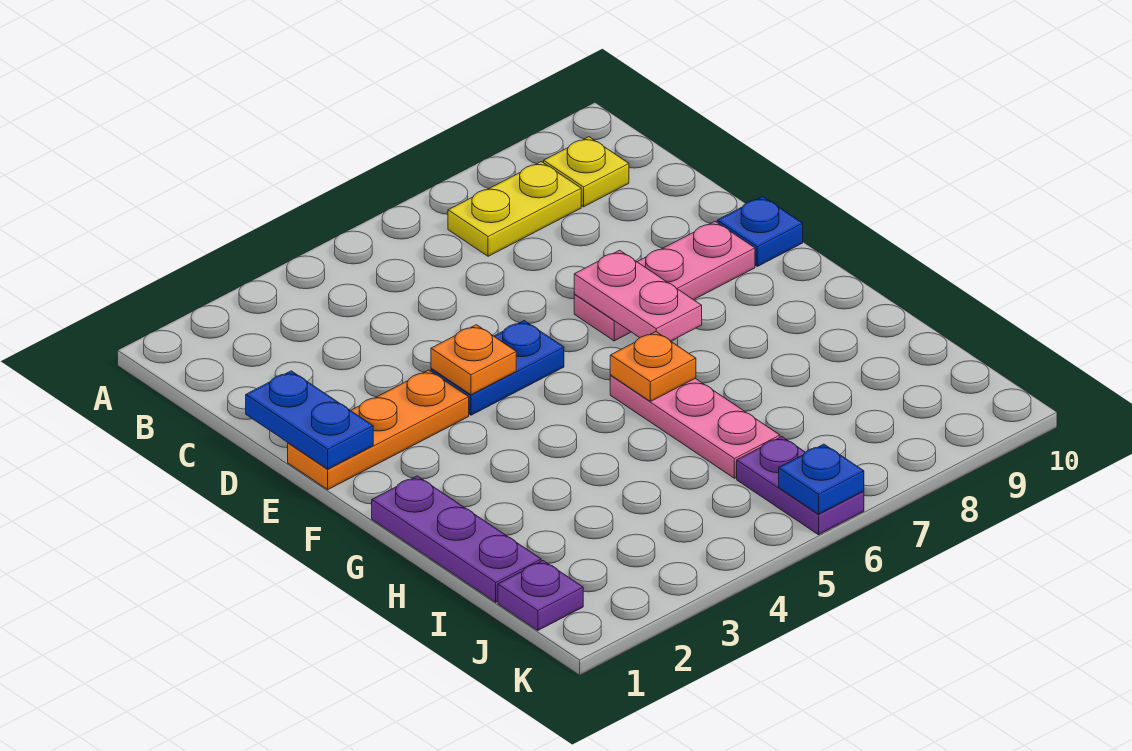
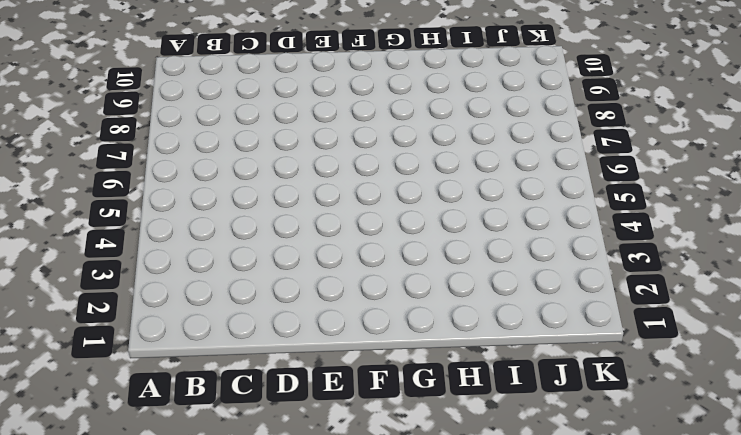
none -> yellow 1x2 plate [448,162,581,256]
none -> yellow 1x1 plate [544,137,629,207]
none -> orange 1x3 plate [288,370,469,489]

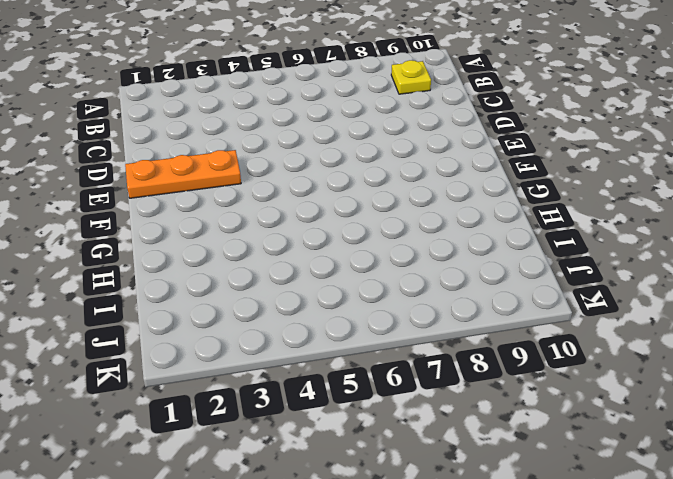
none -> yellow 1x2 plate [448,162,581,256]
none -> blue 1x2 plate [431,321,564,415]
none -> pink 1x3 plate [574,221,755,341]

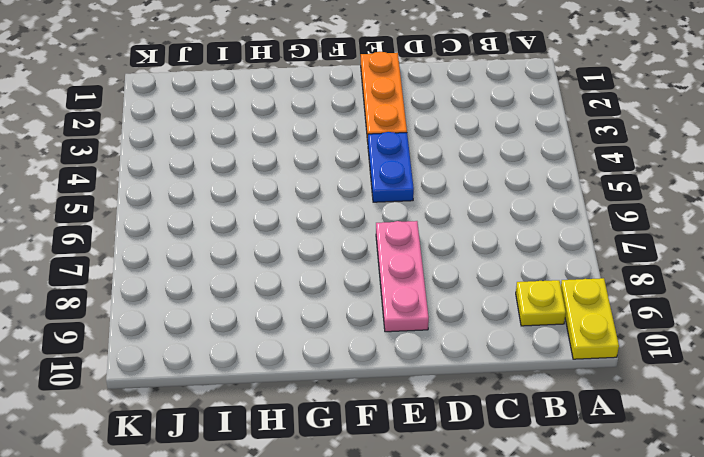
yellow 1x2 plate [561,278,619,359] -> yellow 1x2 plate moved to [448,162,581,256]
none -> blue 1x1 plate [717,197,803,266]
none -> purple 1x3 plate [372,476,541,602]
none -> pink 1x3 plate [610,376,780,478]

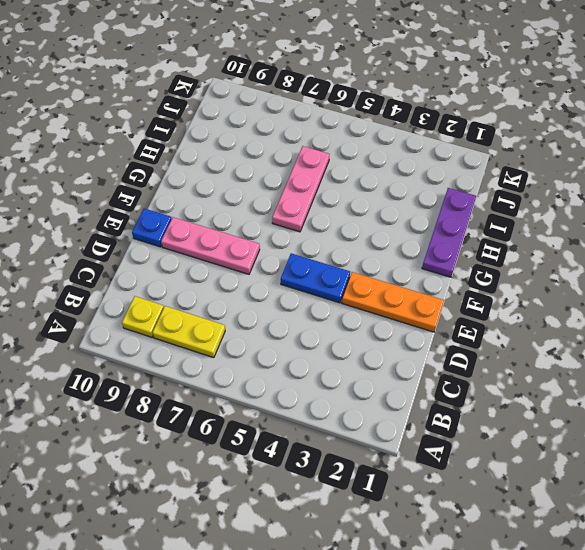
none -> purple 1x1 plate [498,561,583,630]
none -> purple 1x2 plate [737,437,864,535]
none -> blue 1x2 plate [246,371,373,469]

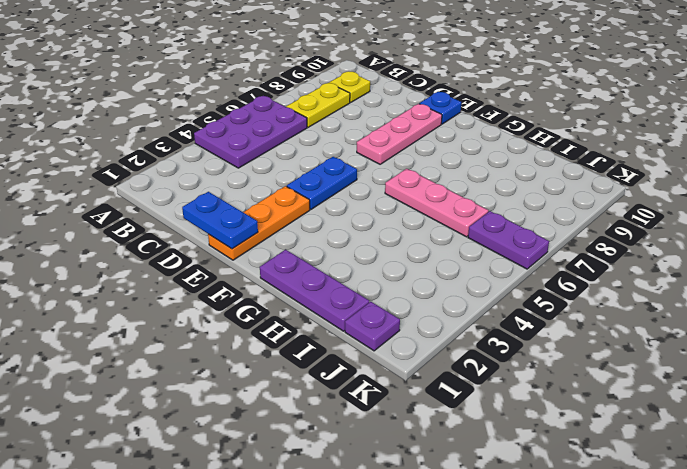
purple 2x3 plate [194,96,307,168] -> none
none -> orange 1x1 plate [431,325,516,395]
none -> pink 1x2 plate [574,250,702,341]
none -> orange 1x1 plate [610,332,696,401]

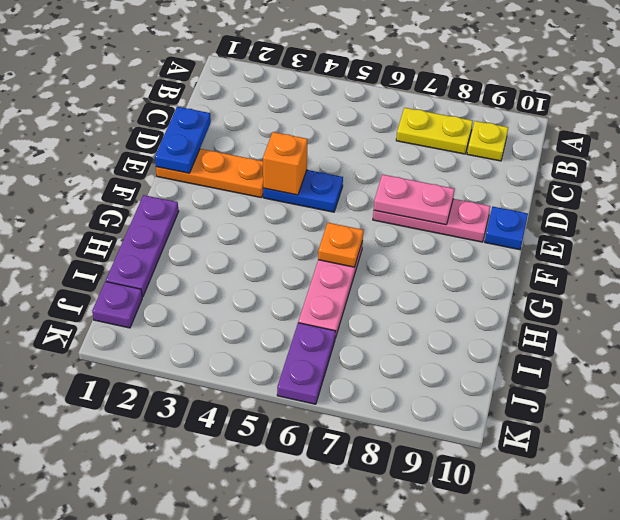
orange 1x1 brick [263,132,308,195] -> orange 1x1 plate [431,325,516,395]
pink 1x2 plate [374,174,455,225] -> pink 1x2 plate turned to [574,250,702,341]
none -> blue 1x1 plate [779,444,864,514]

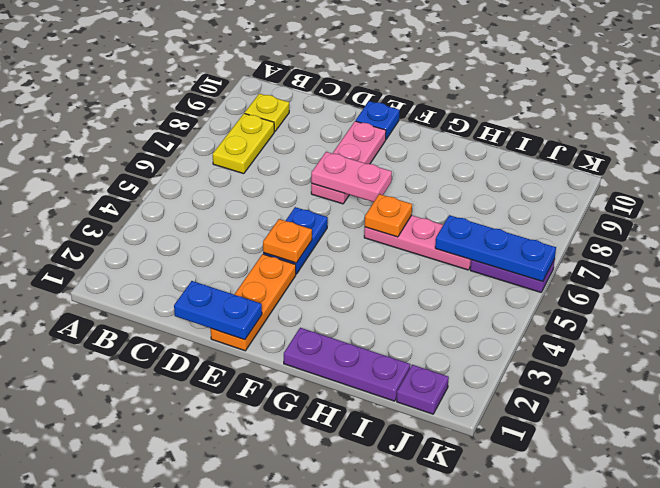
blue 1x3 plate [435,215,556,282] -> blue 1x1 plate [779,444,864,514]

